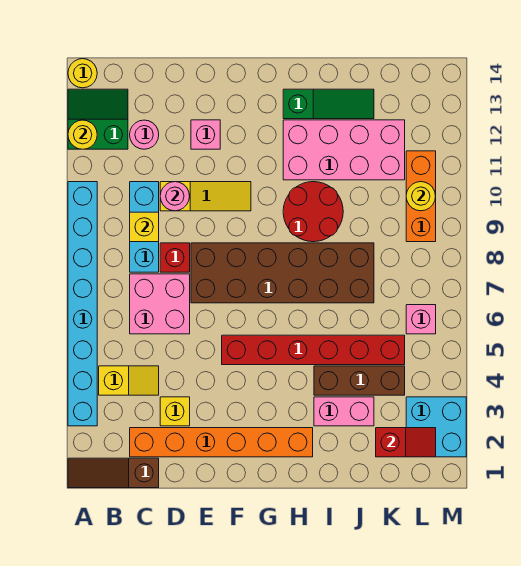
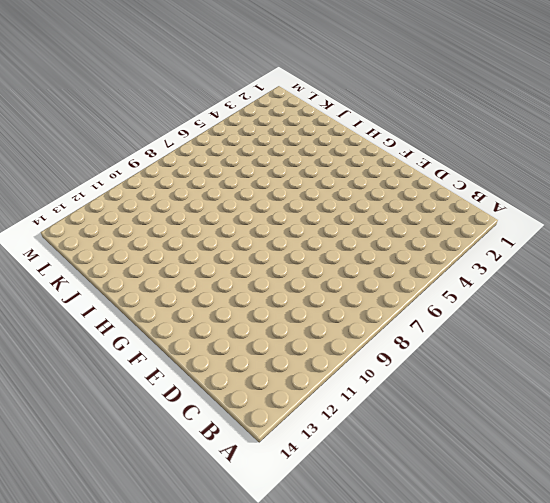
none -> brown 1x3 slope [68,458,159,488]
none -> cyan 1x8 brick [68,182,97,426]
none -> green 2x2 slope [68,89,128,149]

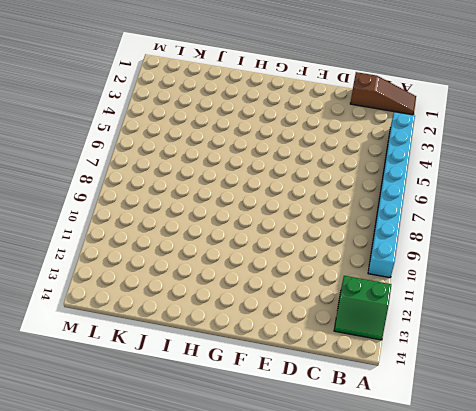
none -> yellow 1x1 round brick [68,59,97,88]
none -> yellow 1x2 slope [99,366,159,395]
none -> orange 1x6 brick [130,428,313,457]

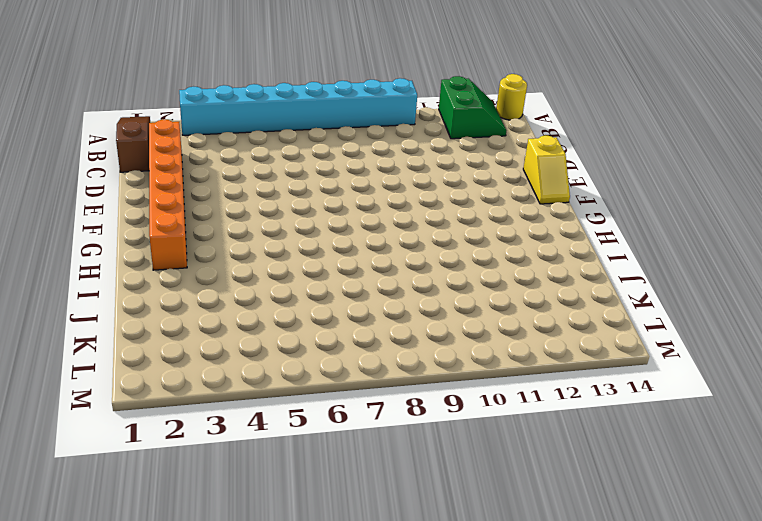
yellow 1x2 slope [523,136,570,204] -> yellow 1x2 slope moved to [99,366,159,395]
none -> pink 2x2 brick [130,274,190,334]
none -> cyan 1x3 brick [130,182,159,272]
none -> pink 1x1 round brick [130,120,159,149]

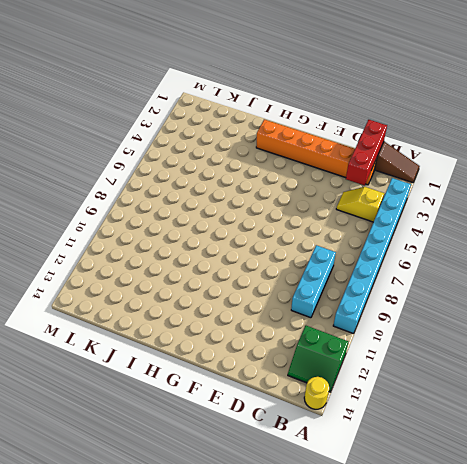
red 1x3 brick [346,120,387,185] -> none
none -> pink 2x2 brick [130,274,190,334]
none -> pink 1x1 round brick [130,120,159,149]
none -> yellow 1x1 brick [160,397,190,426]

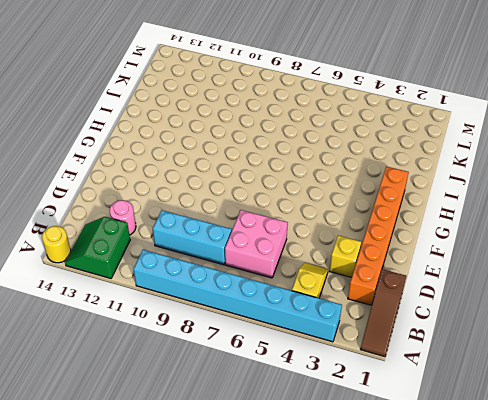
none -> red 1x1 brick [160,243,190,272]
none -> yellow 1x3 slope [160,182,251,211]
none -> brown 2x6 brick [191,243,374,303]

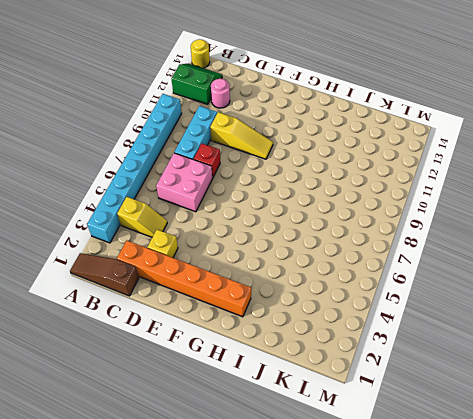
none -> brown 2x6 brick [191,243,374,303]
none -> pink 1x1 brick [191,120,220,149]
none -> red 1x6 brick [222,335,405,365]

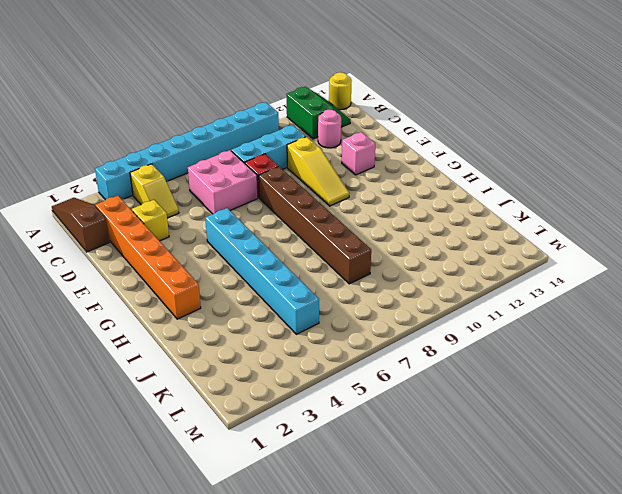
brown 1x6 brick [259,167,371,284] -> brown 2x6 brick [191,243,374,303]
cyan 1x6 brick [205,208,319,334] -> red 1x6 brick [222,335,405,365]
none -> red 2x2 round brick [283,182,343,242]
none -> pink 2x4 brick [283,120,405,180]
none -> green 1x3 slope [283,89,374,119]

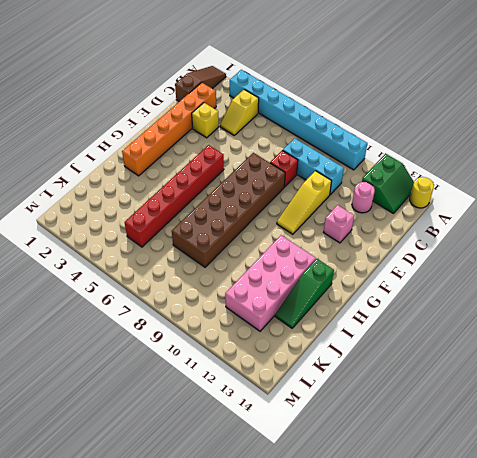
none -> pink 2x2 brick [130,274,190,334]
none -> red 2x2 round brick [283,182,343,242]
none -> pink 1x2 brick [314,397,374,426]

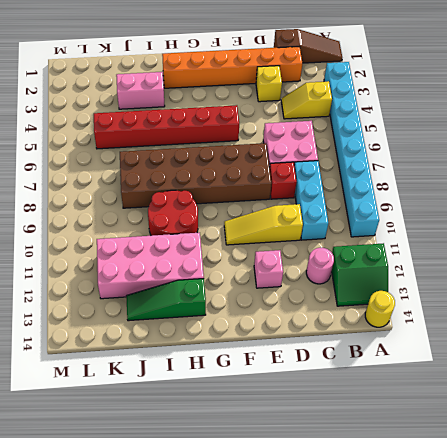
none -> brown 1x3 brick [314,366,405,395]
none -> cyan 2x2 brick [406,397,466,457]
none -> pink 1x1 brick [406,305,436,334]

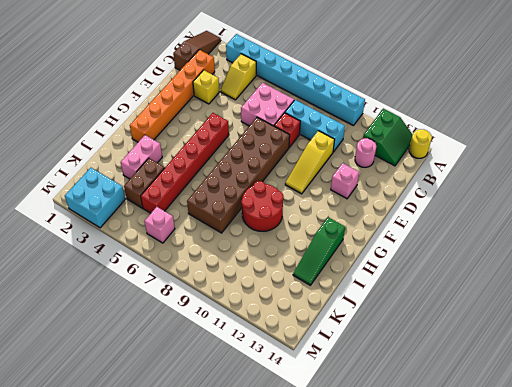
brown 1x2 brick [124,158,164,208] -> brown 1x3 brick [314,366,405,395]
none -> pink 2x4 brick [283,120,405,180]
none -> orange 1x3 brick [406,151,436,242]
none -> yellow 1x1 round brick [68,120,97,149]

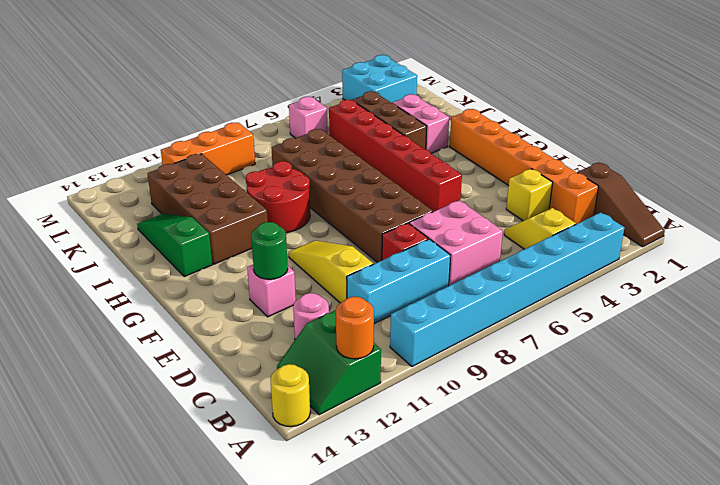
orange 1x1 round brick [336,297,374,359] -> yellow 1x1 round brick [68,120,97,149]
green 1x1 round brick [251,222,288,279] -> none
brown 2x4 brick [147,154,268,264] -> pink 2x4 brick [283,120,405,180]
none -> yellow 1x1 brick [130,212,159,242]
none -> pink 1x1 round brick [160,182,190,211]
none -> red 1x2 slope [376,428,436,457]

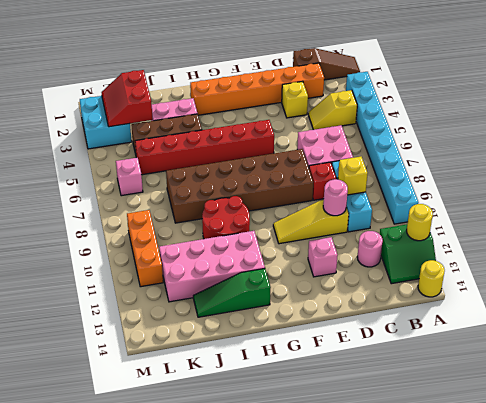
red 2x2 slope [101,70,153,127] -> red 1x2 slope [376,428,436,457]
none -> yellow 1x1 round brick [406,182,436,211]

